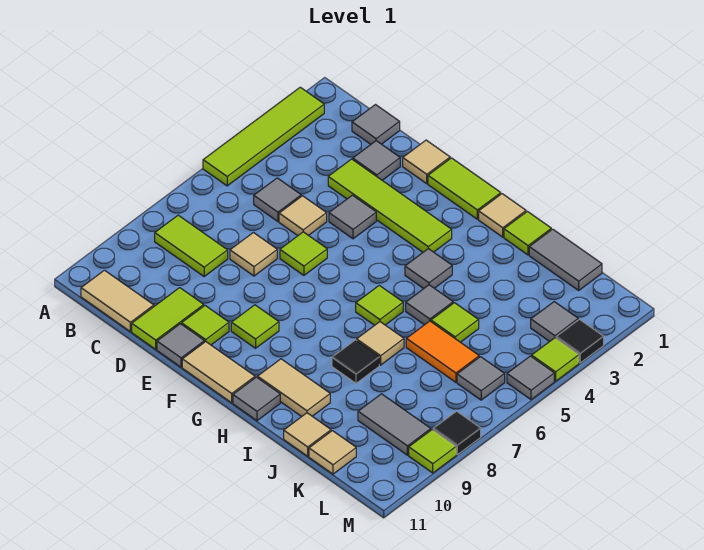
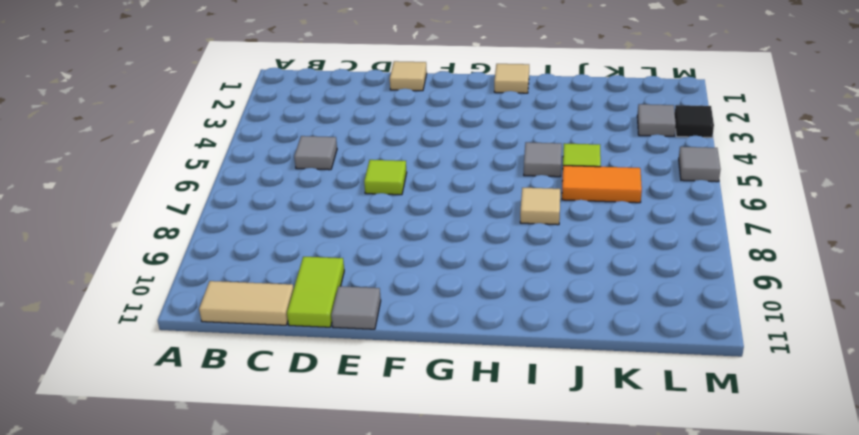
none -> lime 1x4 tile [203,87,324,186]
none -> lime 1x2 tile [155,215,228,276]
none -> grey 1x1 tile [352,105,400,144]
none -> grey 1x1 tile [353,141,400,180]

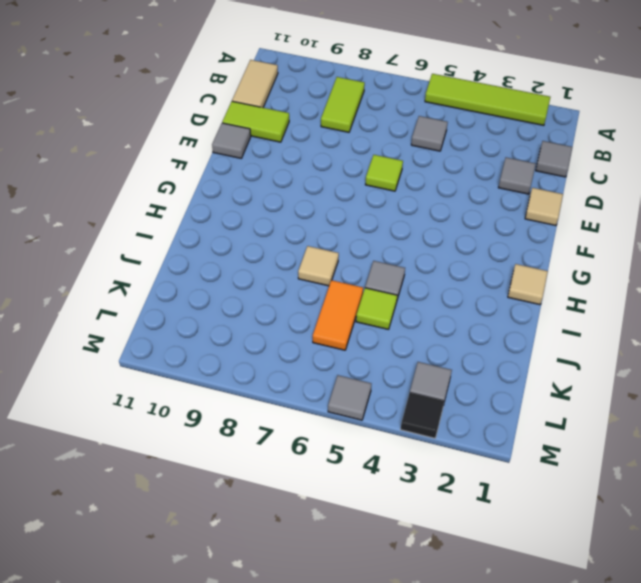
none -> lime 1x4 tile [328,159,452,252]
none -> tan 1x1 tile [279,196,327,236]
none -> tan 1x1 tile [230,233,277,276]
none -> grey 1x1 tile [329,195,376,239]

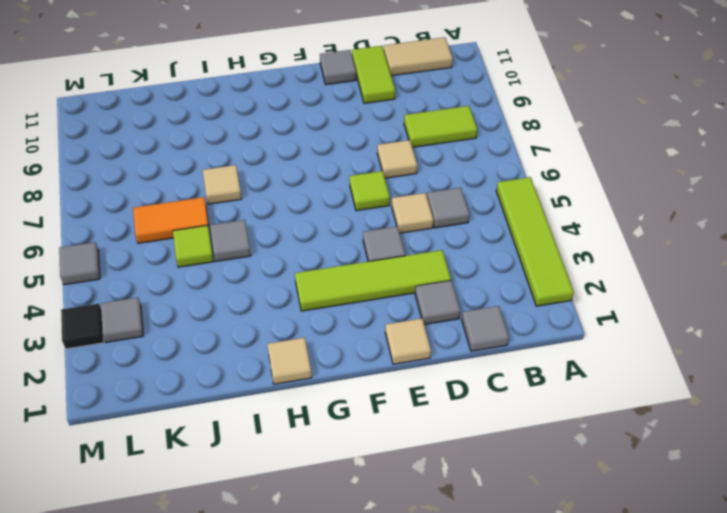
none -> lime 1x1 tile [182,306,229,345]
none -> lime 1x2 tile [428,158,501,219]
none -> lime 1x1 tile [231,305,279,348]
none -> tan 1x2 tile [182,342,255,403]

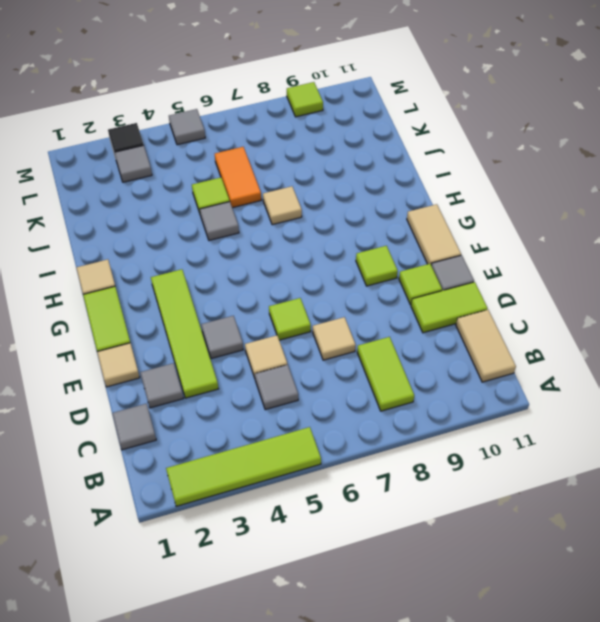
none -> grey 1x1 tile [405,249,452,289]
none -> lime 1x1 tile [356,285,403,325]
none -> tan 1x2 tile [258,359,330,417]
none -> grey 1x1 tile [233,377,280,421]

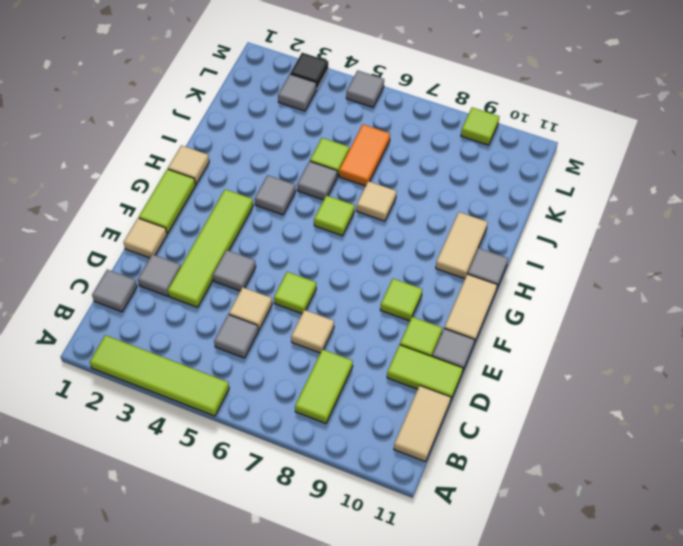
none -> lime 1x1 tile [504,211,551,255]
none -> black 1x1 tile [332,340,379,383]
none -> grey 1x2 tile [529,229,602,290]
none -> tan 1x1 tile [284,413,331,456]

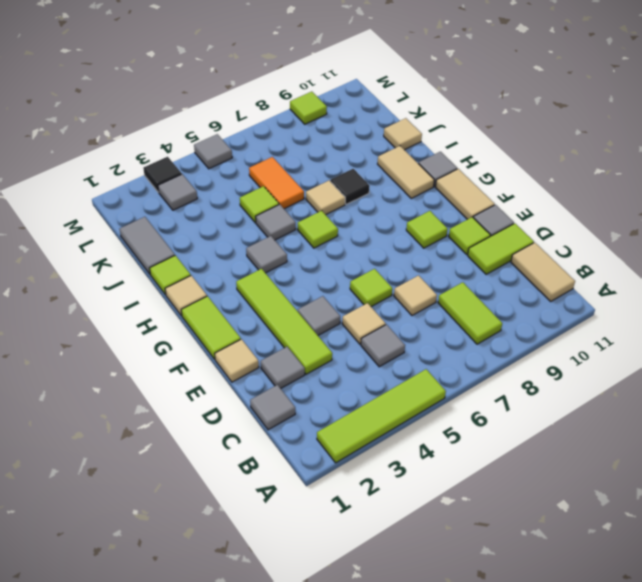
none -> grey 1x2 tile [358,394,431,455]
none -> tan 1x1 tile [309,431,356,474]
none -> grey 1x1 tile [457,357,505,400]
none -> lime 1x1 tile [532,338,579,381]

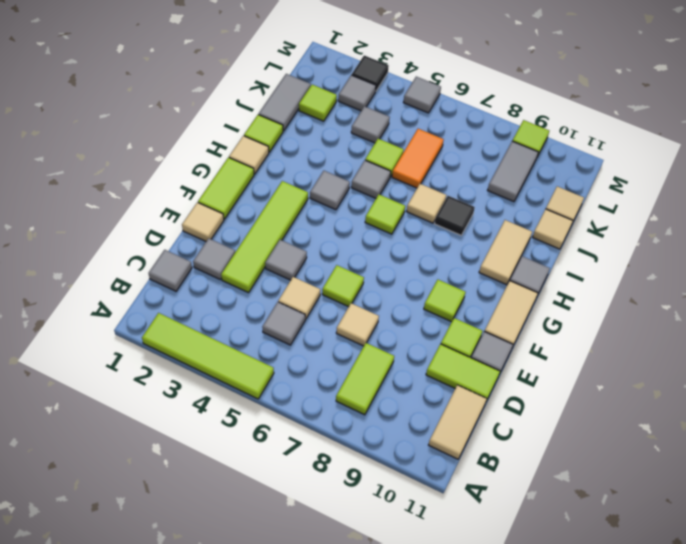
lime 1x1 tile [299,85,337,121] -> lime 1x1 tile moved to [532,338,579,381]
grey 1x1 tile [351,106,390,143] -> grey 1x1 tile moved to [457,357,505,400]
none -> black 1x1 tile [433,411,481,455]

